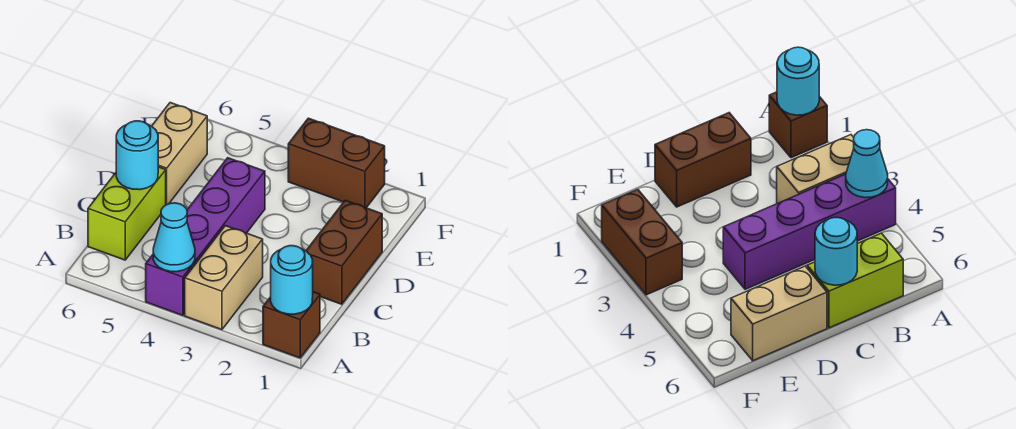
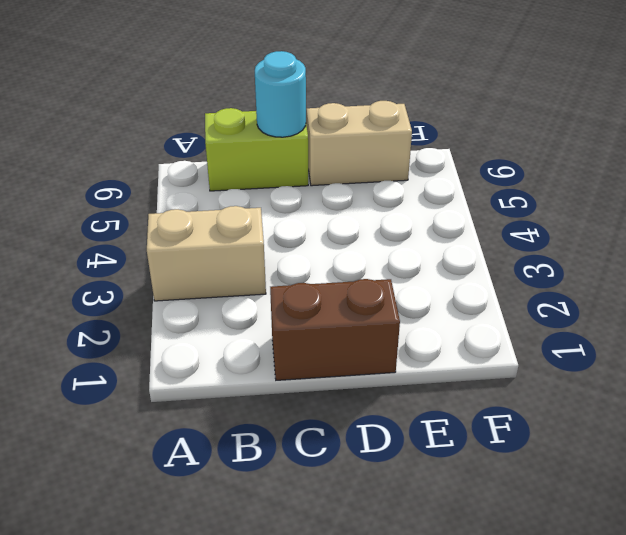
none -> brown 1x1 brick [263,292,320,358]
none -> purple 1x4 brick [146,158,265,315]

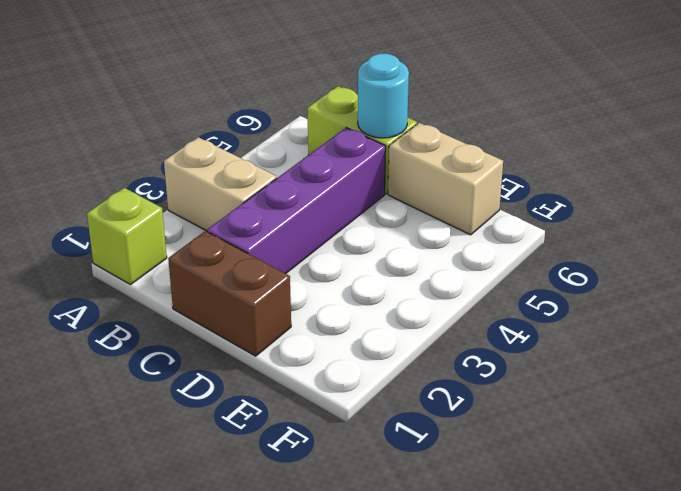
lime 1x1 brick [87,188,167,285] -> brown 1x1 brick [263,292,320,358]
purple 1x4 brick [207,128,386,274] -> purple 1x4 brick turned to [146,158,265,315]
none -> brown 1x2 brick [288,118,385,208]
none -> cyan 1x1 round brick [271,246,313,314]

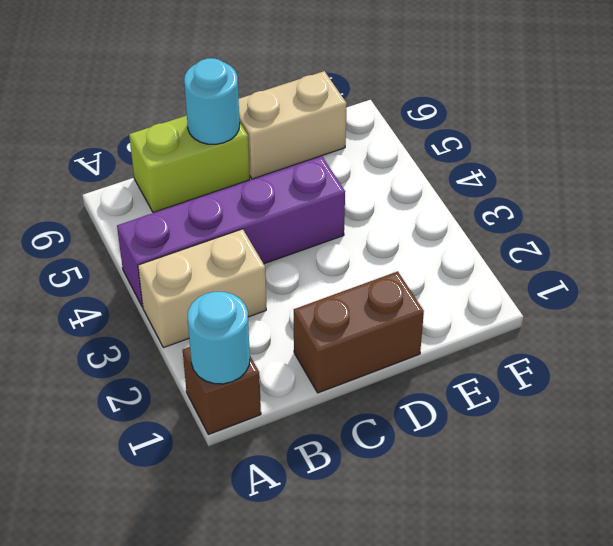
none -> brown 1x2 brick [288,118,385,208]
none -> cyan 1x1 cone [153,203,195,272]

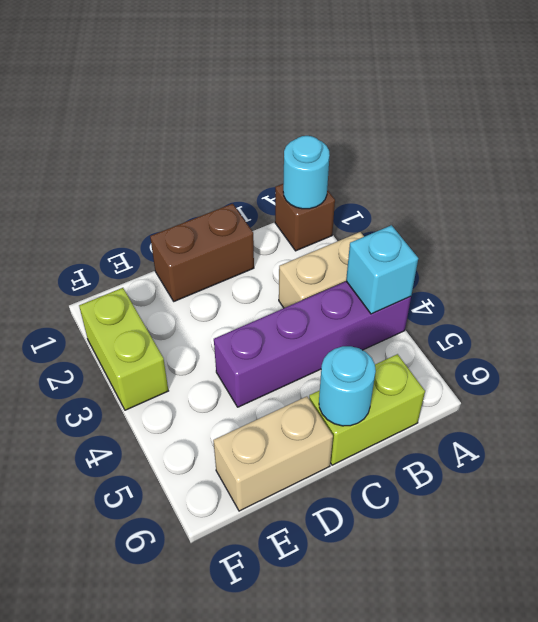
cyan 1x1 brick [346,225,418,314] -> cyan 1x1 cone [153,203,195,272]
lime 1x2 brick [79,288,168,410] -> brown 1x2 brick [288,118,385,208]

